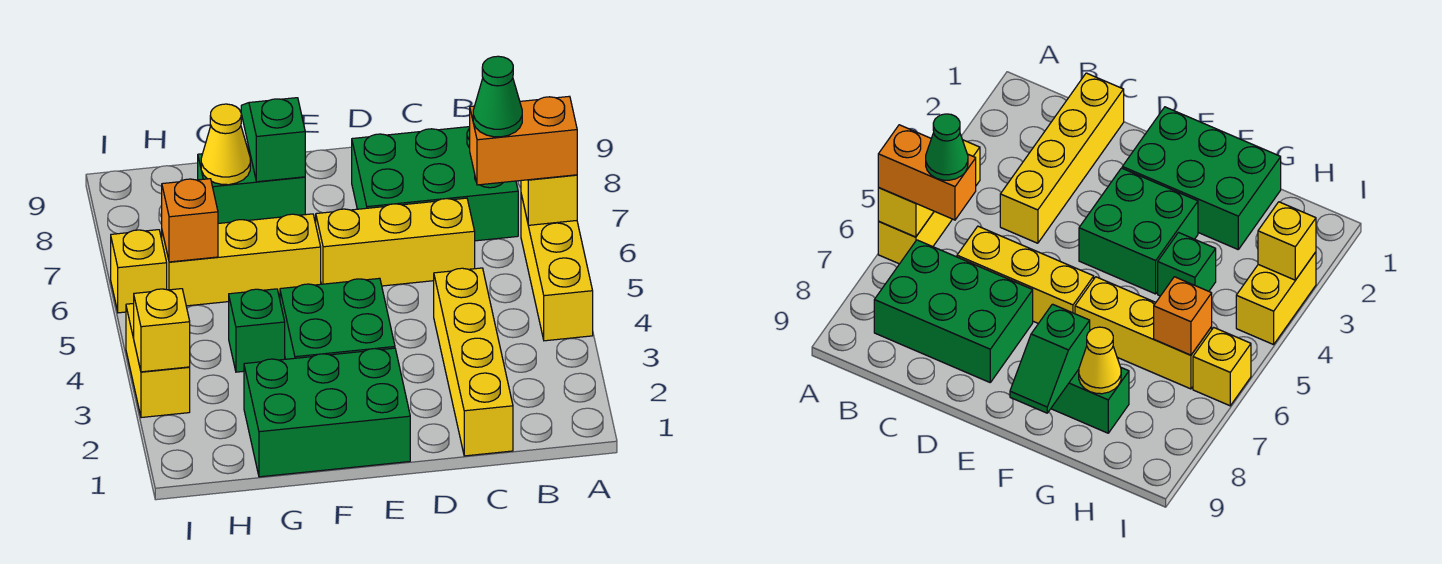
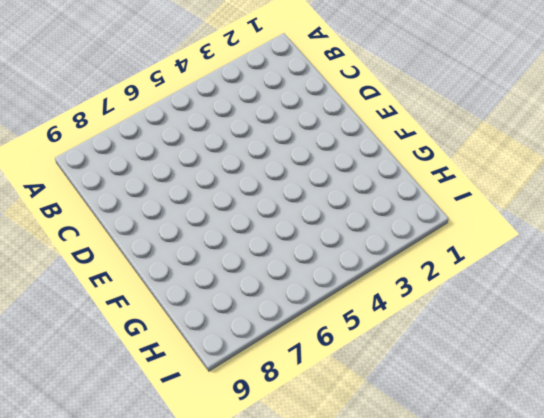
none -> yellow 1x3 brick [521,195,593,341]
none -> green 2x3 brick [352,127,518,241]
none -> yellow 1x4 brick [434,268,513,456]

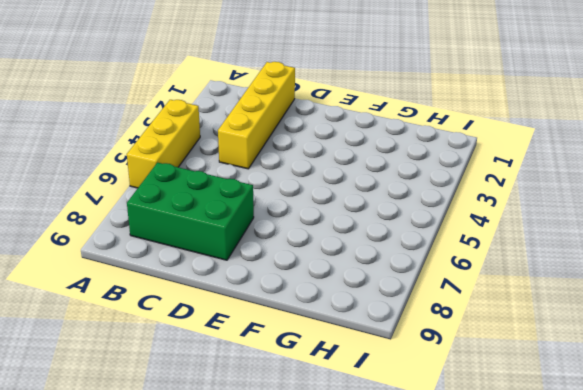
none -> yellow 1x3 brick [316,198,475,286]
none -> green 2x3 brick [244,348,410,477]
none -> green 2x2 brick [280,278,395,359]

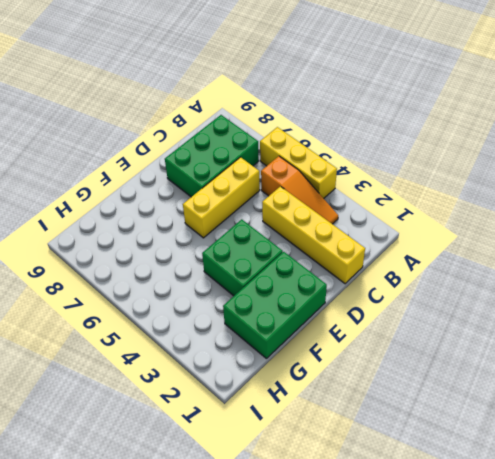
orange 1x3 slope [261,156,338,224] -> none
none -> yellow 1x3 brick [162,214,321,306]
none -> green 1x2 brick [198,149,305,223]
none -> green 1x1 brick [229,289,285,372]

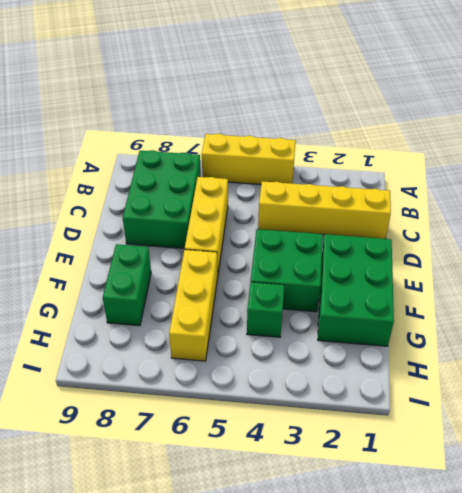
none -> yellow 1x2 brick [126,303,190,418]
none -> yellow 1x1 brick [111,230,167,313]
none -> yellow 1x1 brick [521,175,577,225]

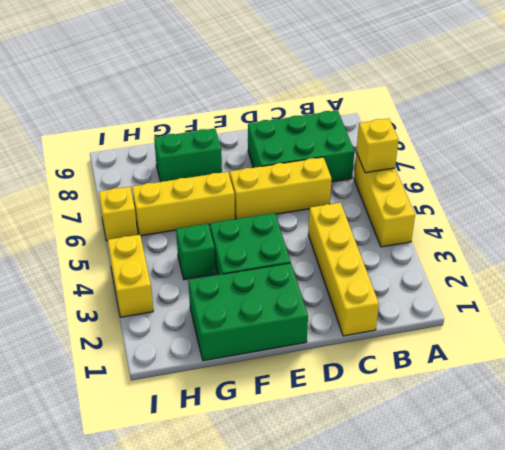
none -> green 1x2 slope [241,98,305,182]
none -> yellow 1x1 cone [201,104,250,185]
none -> orange 1x1 brick [162,179,218,262]

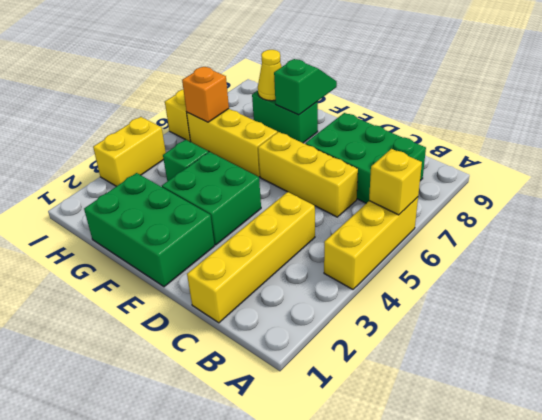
none -> yellow 1x1 brick [134,289,190,372]
none -> orange 1x2 brick [470,96,577,185]
none -> green 1x1 cone [473,56,522,137]

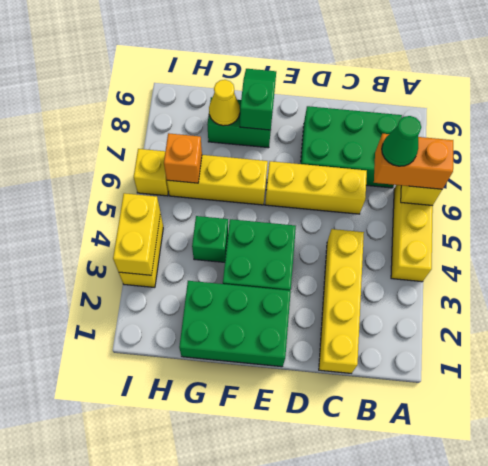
yellow 1x2 brick [113,193,160,275] -> yellow 1x1 brick [134,289,190,372]

